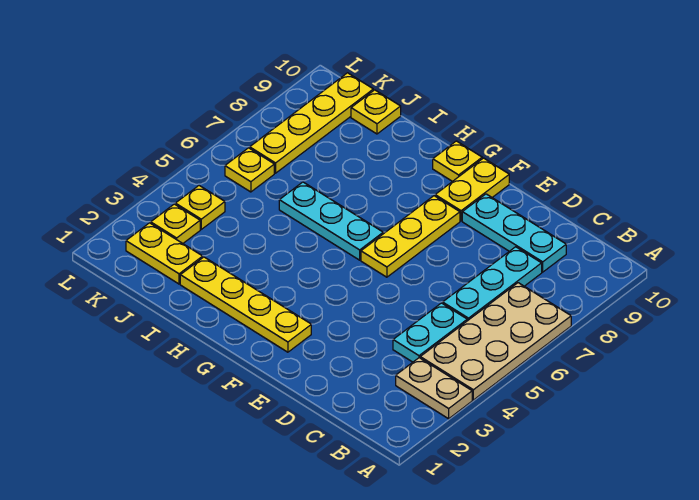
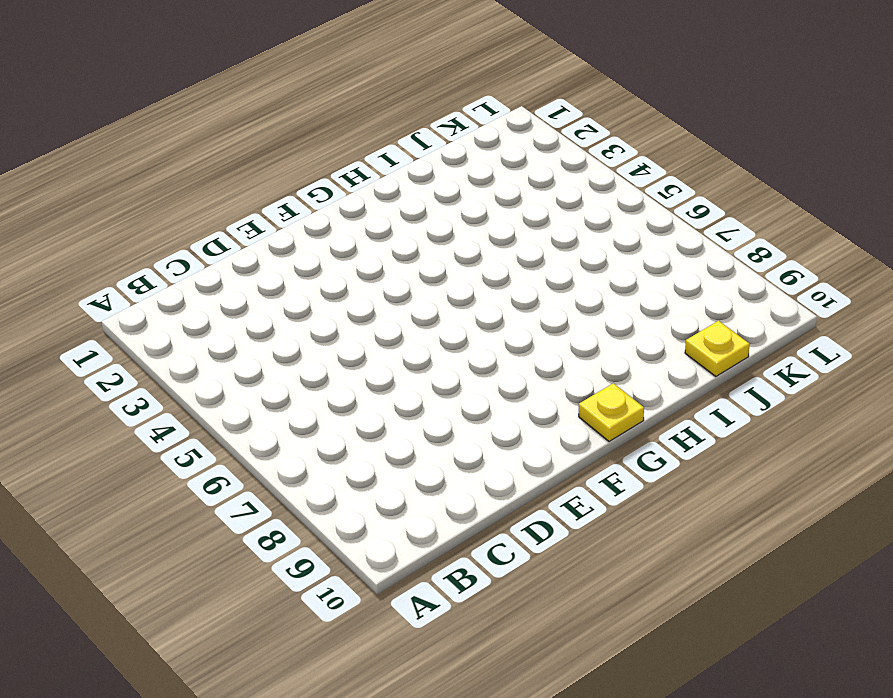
none -> tan 1x2 plate [396,358,472,419]
none -> tan 2x4 plate [420,283,571,400]
none -> cyan 1x2 plate [393,303,467,362]

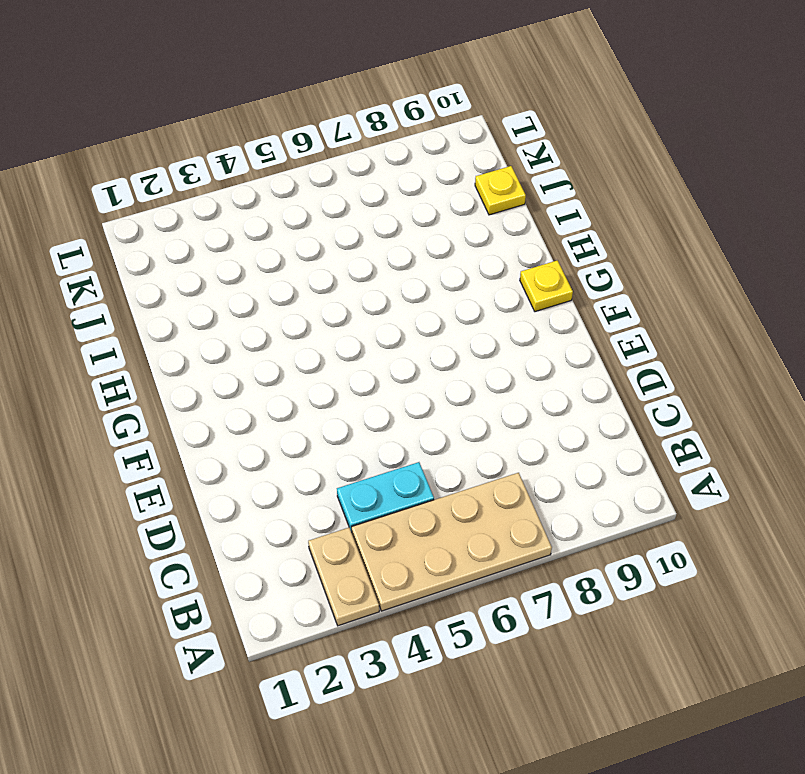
none -> cyan 1x3 plate [443,247,542,321]
none -> cyan 1x3 plate [462,194,566,272]
none -> yellow 1x4 plate [180,257,311,352]

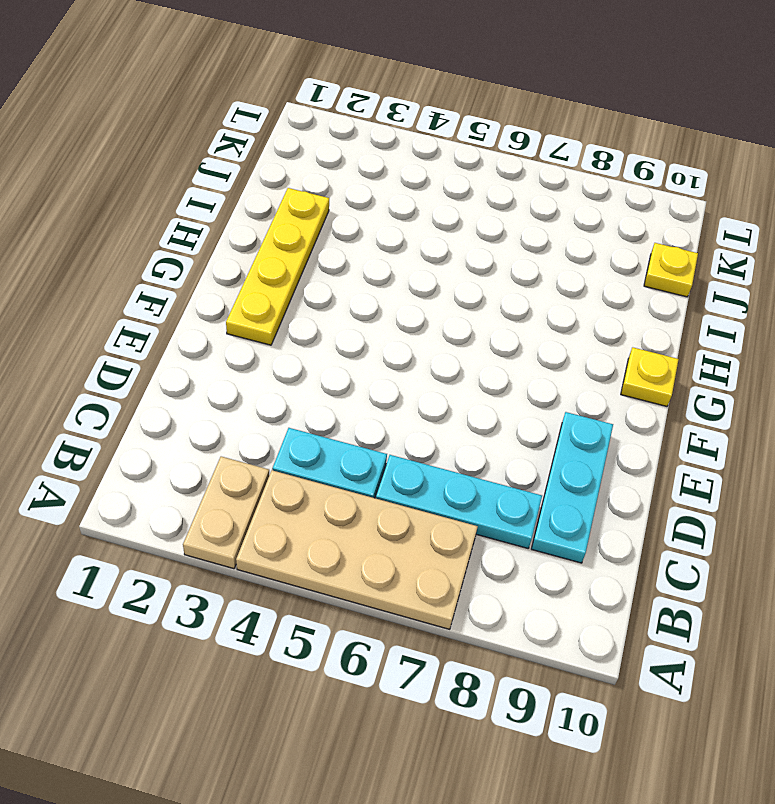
none -> yellow 1x3 plate [361,196,460,277]
none -> yellow 1x2 plate [435,158,509,221]
none -> cyan 1x3 plate [279,182,383,260]

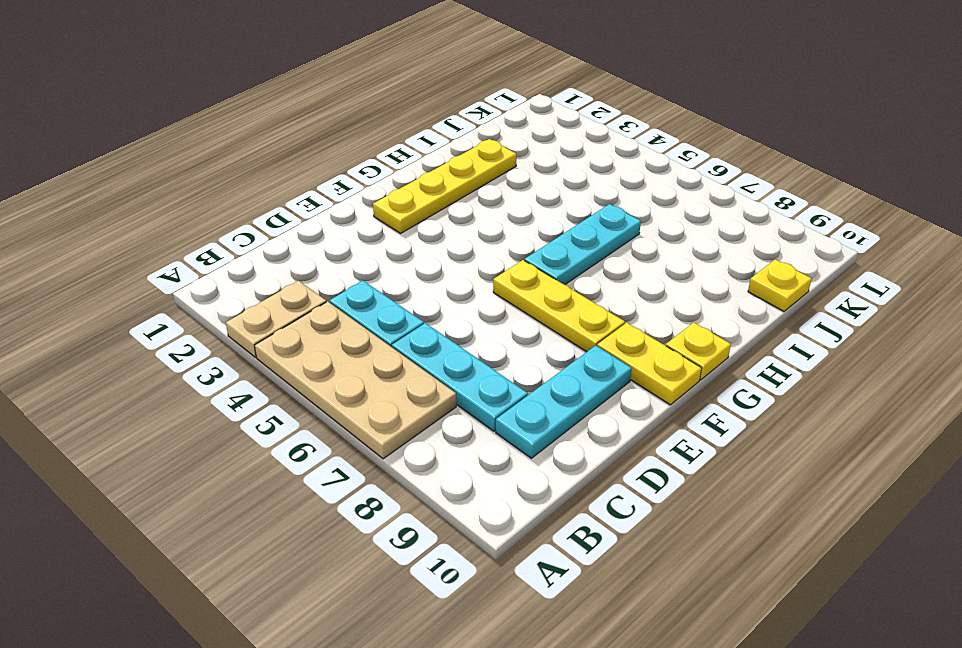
none -> yellow 1x2 plate [126,223,203,284]
none -> yellow 1x1 plate [151,204,200,243]
none -> yellow 1x1 plate [175,186,225,229]

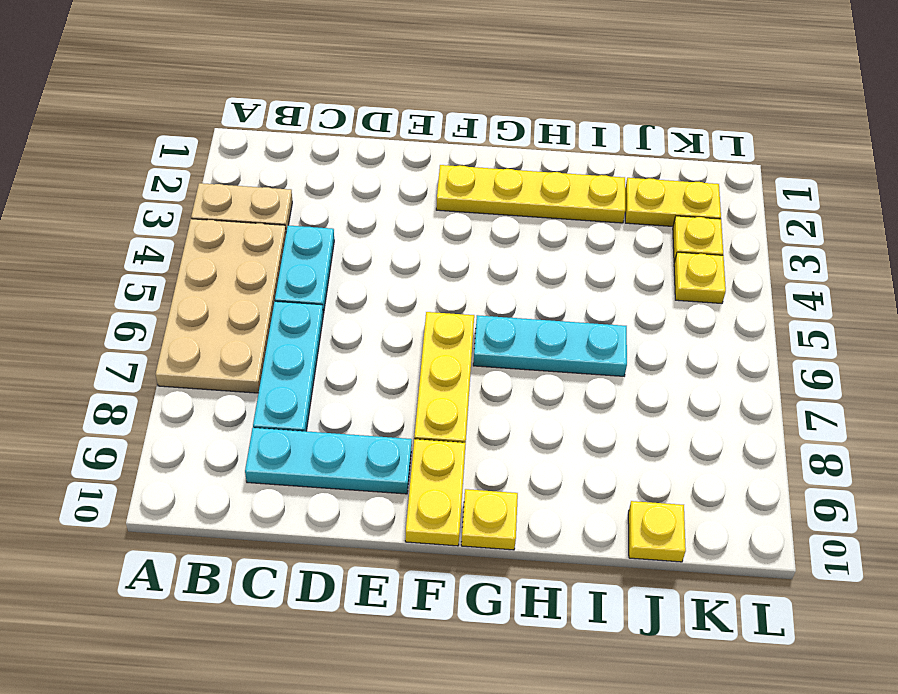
none -> yellow 1x1 plate [225,148,274,192]
none -> yellow 1x4 plate [250,73,373,173]

